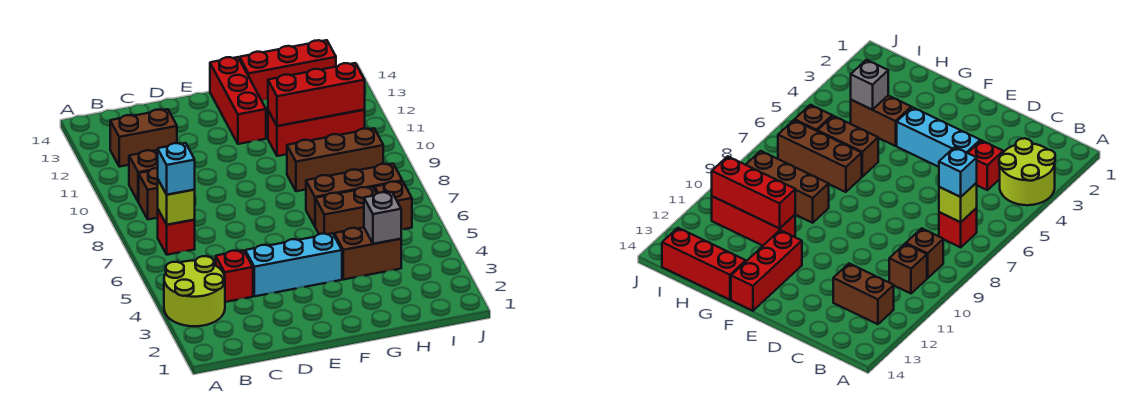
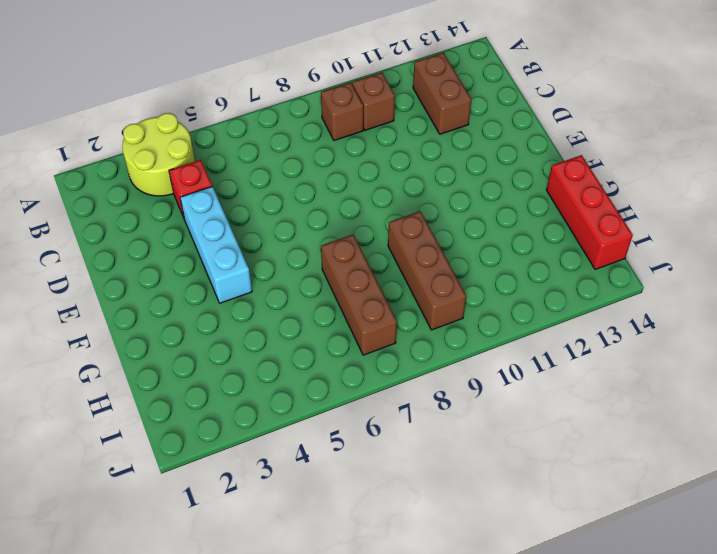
none -> red 1x1 brick [158,210,195,255]
none -> red 1x3 brick [210,57,266,144]
none -> brown 1x2 brick [334,228,401,280]

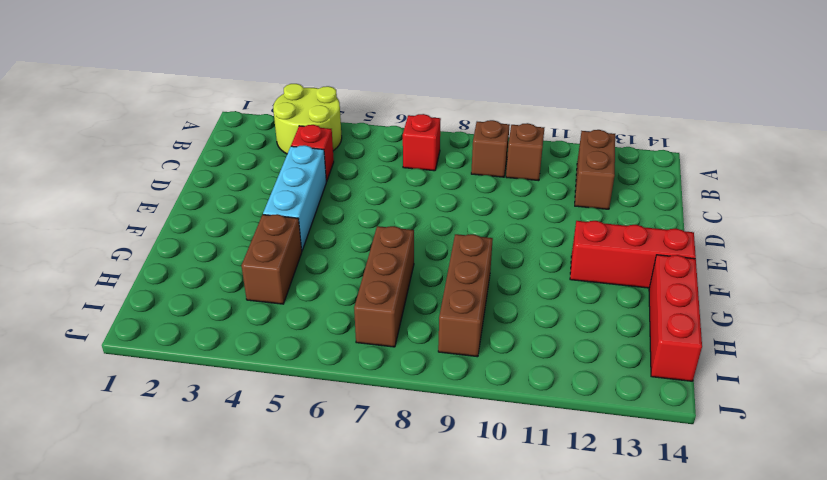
none -> brown 1x2 brick [315,187,377,235]
none -> red 1x3 brick [268,110,365,156]
none -> brown 1x1 brick [375,181,412,229]

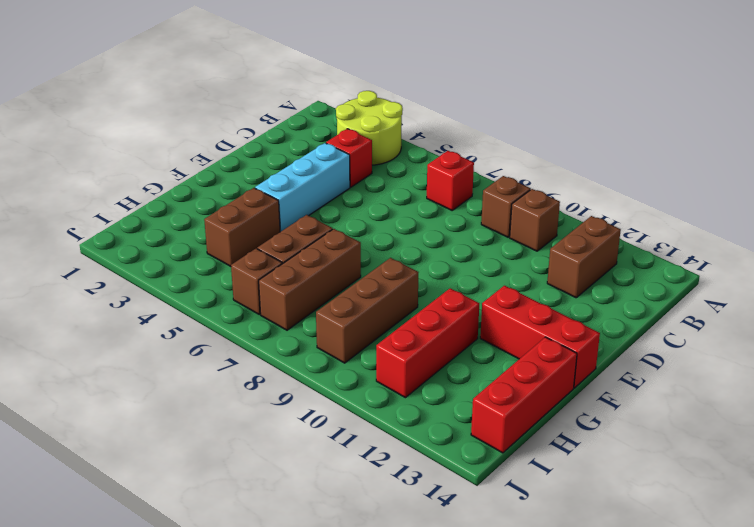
none -> lime 1x1 brick [158,180,195,225]
none -> red 1x3 brick [268,63,365,126]
none -> grey 1x1 brick [364,192,401,244]

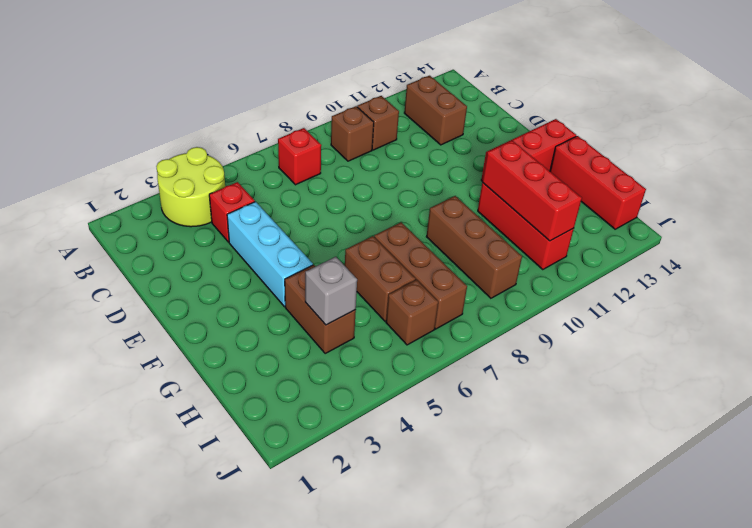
none -> lime 1x1 brick [158,180,195,225]
none -> cyan 1x1 brick [158,143,195,195]

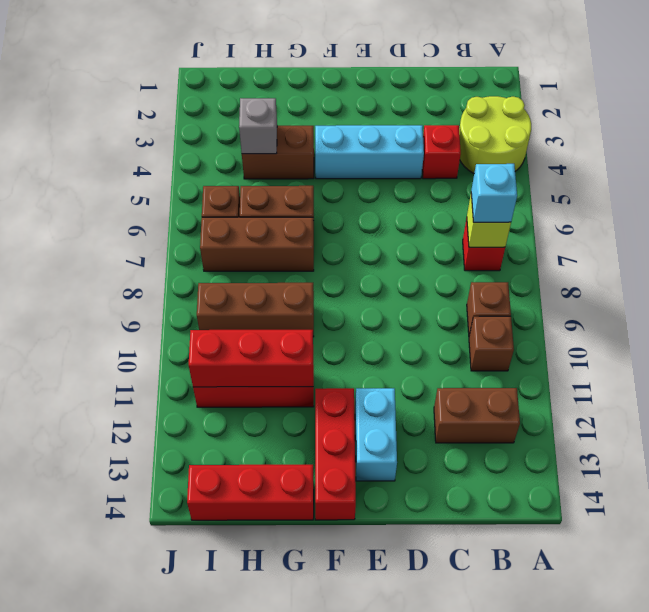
cyan 1x2 brick [355,388,397,481] -> none

